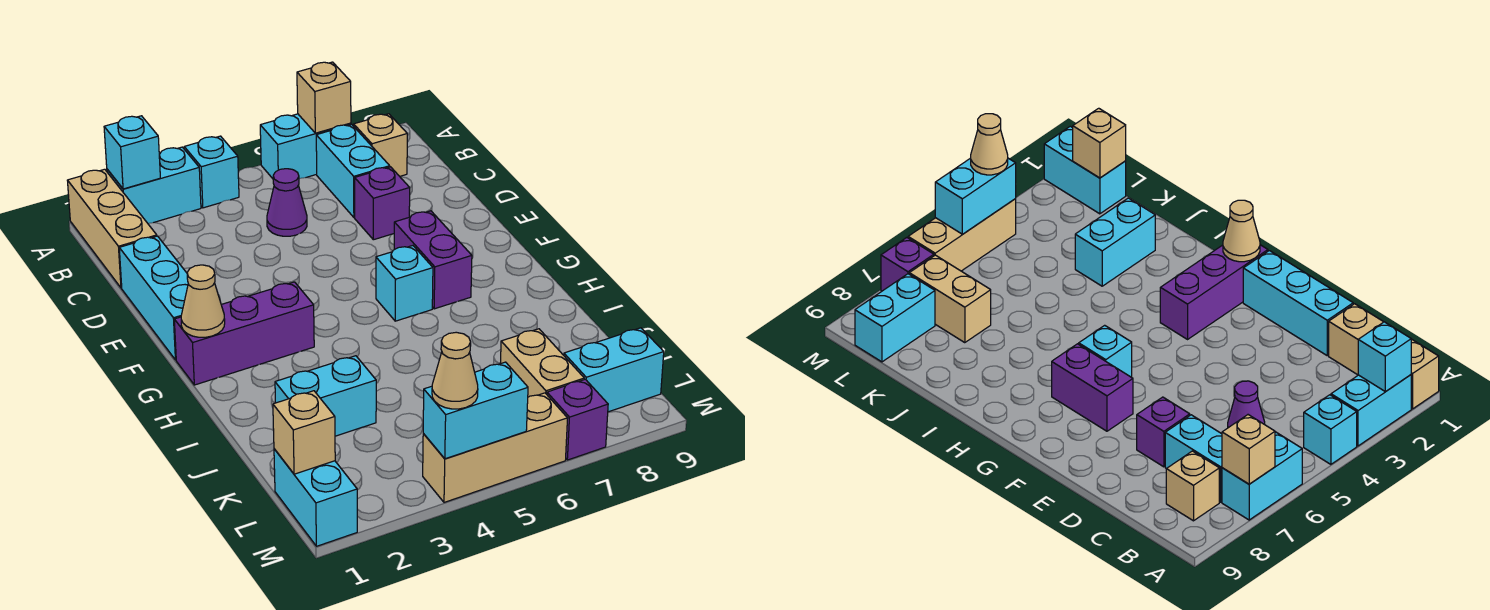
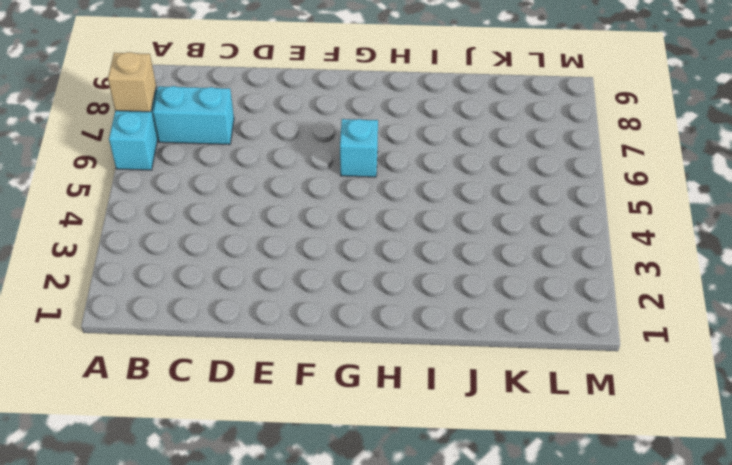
none -> tan 1x3 brick [67,169,157,288]
none -> cyan 1x2 brick [107,147,201,223]
none -> cyan 1x1 brick [184,136,239,208]

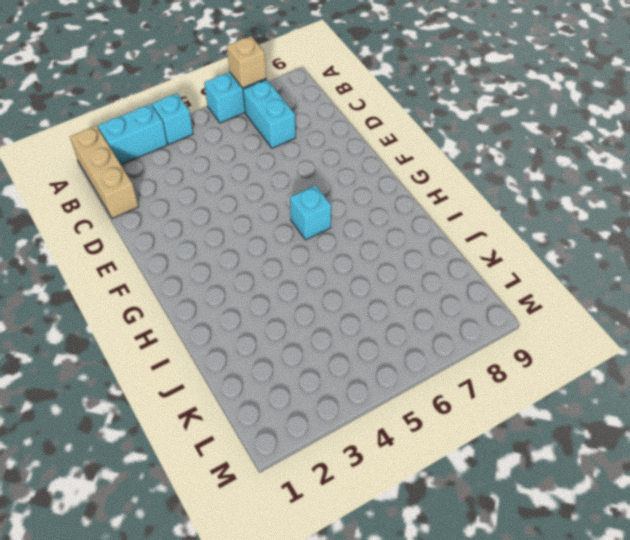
none -> tan 1x1 brick [354,114,407,176]
none -> purple 1x1 cone [267,169,307,236]
none -> cyan 1x3 brick [119,236,188,360]

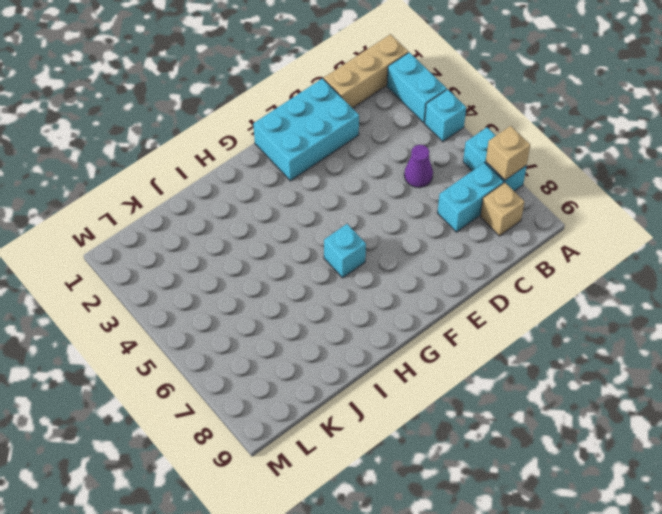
cyan 2x3 brick [253,79,359,181] -> cyan 1x3 brick [119,236,188,360]
none -> purple 1x1 brick [355,167,410,240]
none -> purple 1x2 brick [394,211,472,309]
none -> purple 1x3 brick [174,282,314,385]

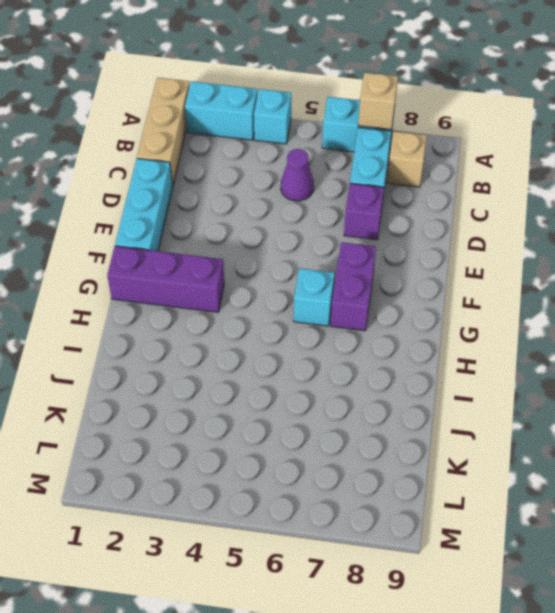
none -> cyan 1x2 brick [275,356,376,436]
none -> tan 1x2 brick [500,329,584,397]
none -> cyan 1x2 brick [274,449,357,546]

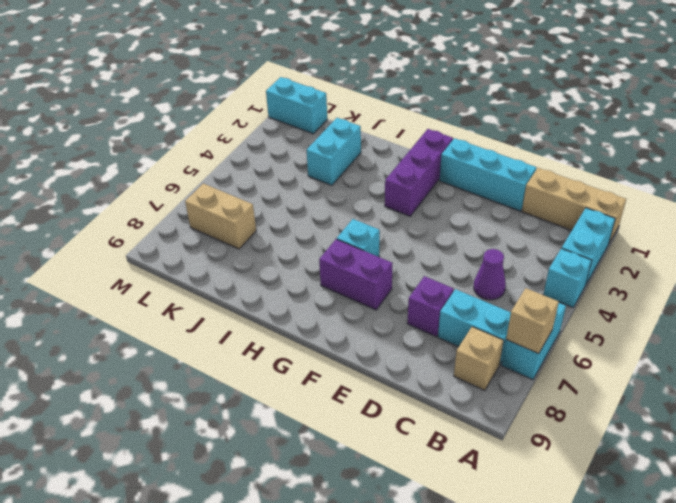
none -> cyan 1x2 brick [564,328,664,412]
none -> tan 1x3 brick [423,393,568,502]
none -> purple 1x1 brick [547,379,608,460]

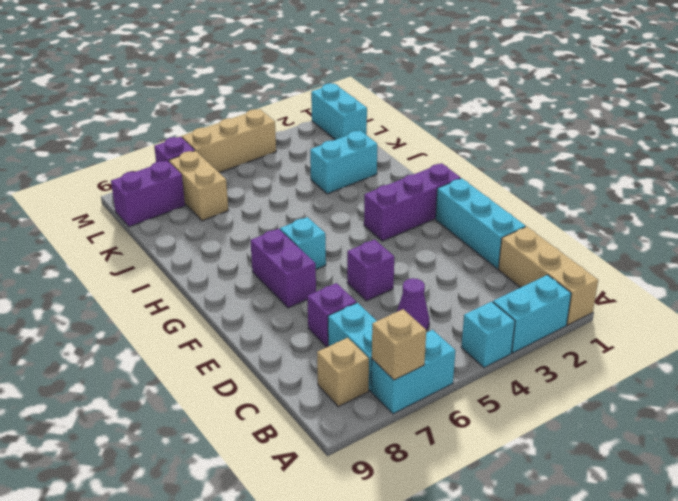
purple 1x1 brick [347,240,394,301] -> none
purple 1x2 brick [111,161,185,227] -> cyan 1x2 brick [564,328,664,412]
none -> cyan 1x1 brick [104,116,160,189]
none -> tan 1x1 cone [181,265,225,337]
none -> tan 1x1 brick [273,391,335,474]

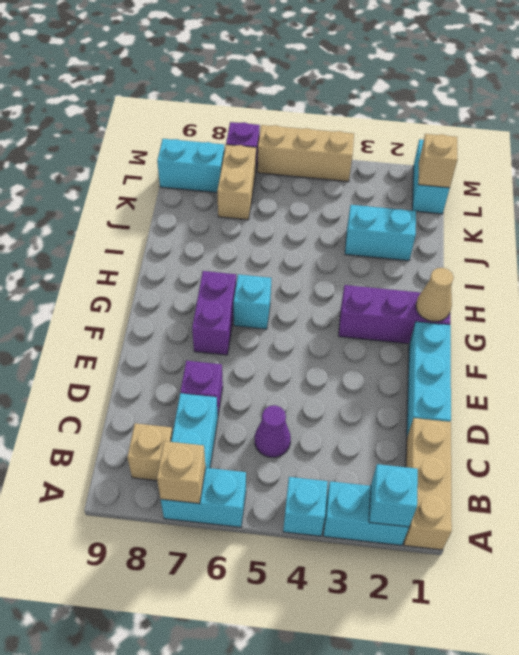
none -> cyan 1x2 brick [423,362,528,459]
none -> tan 1x1 cone [432,332,478,409]

